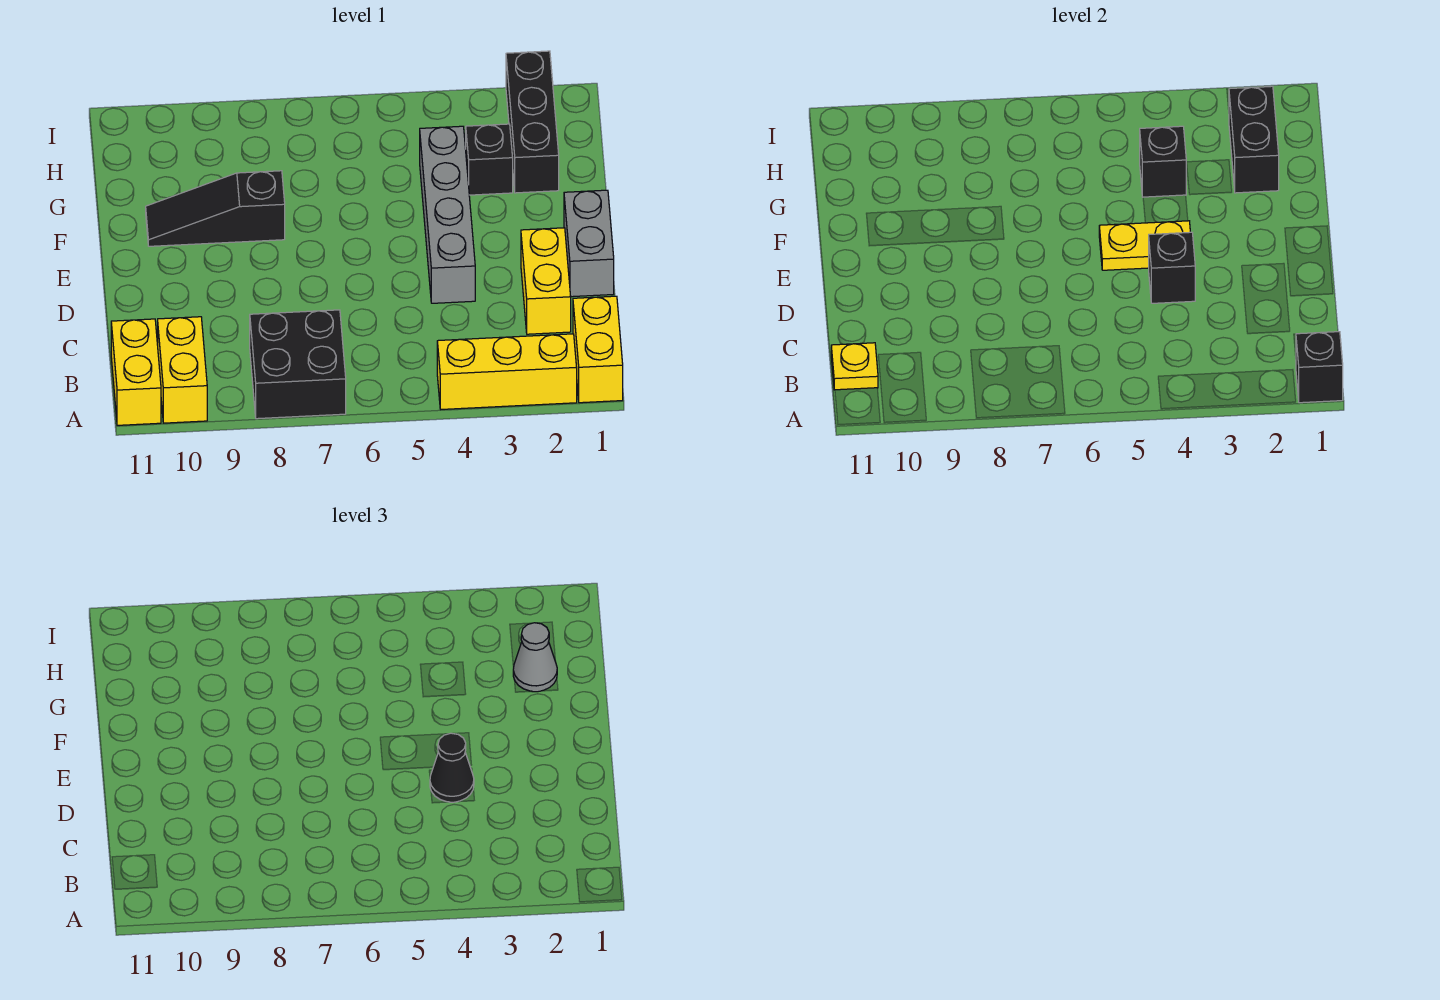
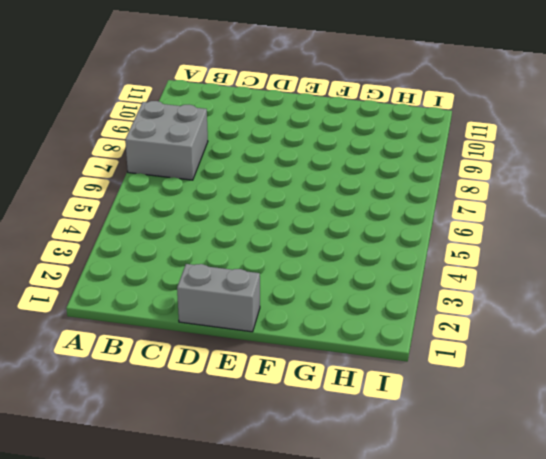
grey 2x2 brick [125,101,208,180] -> black 2x2 brick [250,310,346,419]
none -> yellow 1x2 brick [573,296,623,403]
none -> yellow 1x3 brick [437,334,577,409]
none -> yellow 1x2 brick [158,317,207,423]

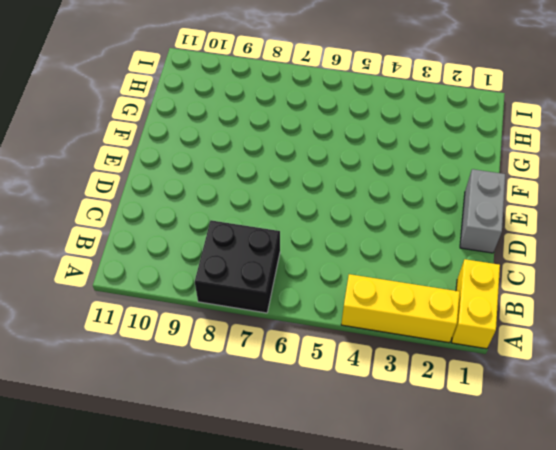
none -> yellow 1x2 brick [158,317,207,423]
none -> yellow 1x2 brick [111,319,161,425]
none -> yellow 1x2 brick [521,228,571,334]

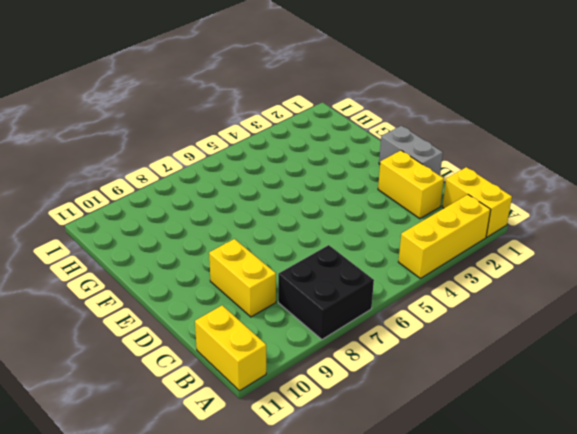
yellow 1x2 brick [209,239,276,317] -> yellow 1x2 brick moved to [158,317,207,423]
none -> grey 1x4 brick [420,126,475,303]
none -> black 1x3 slope [146,171,285,246]
none -> black 1x3 brick [506,51,559,193]

